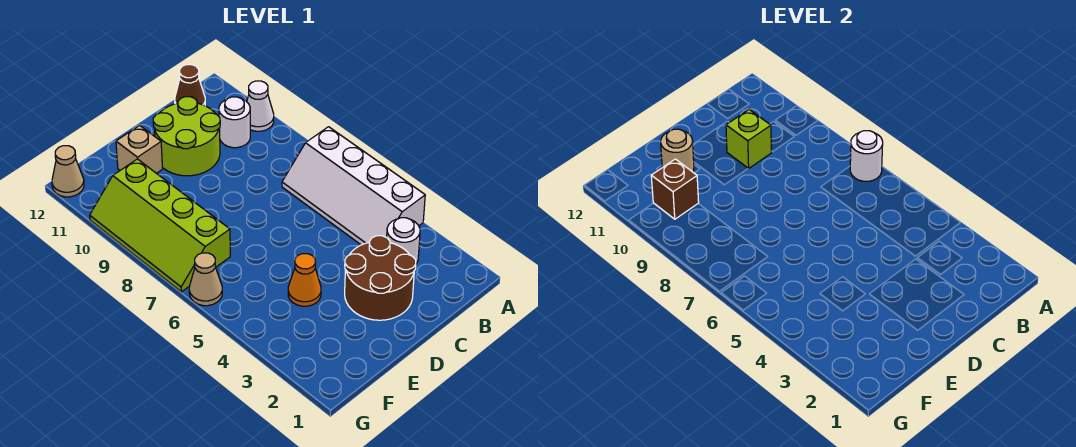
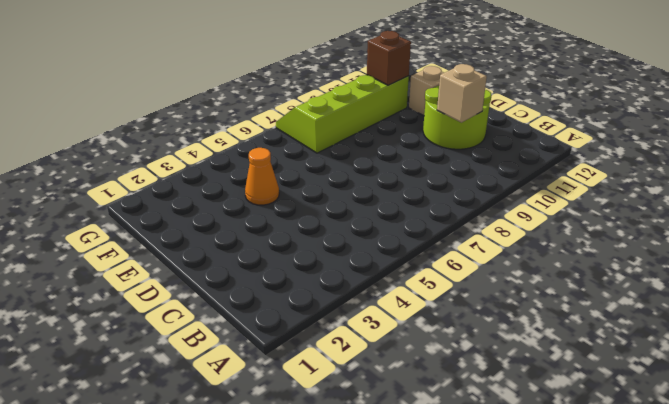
tan 1x1 brick [437,64,487,123] -> lime 1x1 brick [726,110,771,169]
none -> white 2x4 slope [282,127,425,245]
none -> white 1x1 cone [247,81,274,131]
none -> white 1x1 round brick [387,218,420,264]

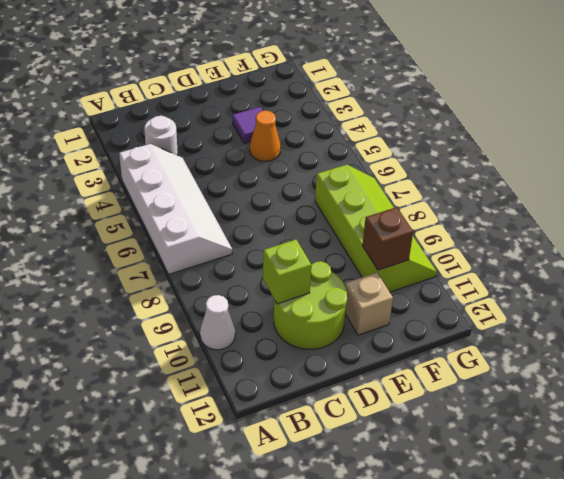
purple 1x1 tile [232,107,263,143] -> none
none -> white 1x1 round brick [219,97,250,148]
none -> brown 1x1 cone [175,65,205,106]
none -> brown 2x2 round brick [345,236,416,320]

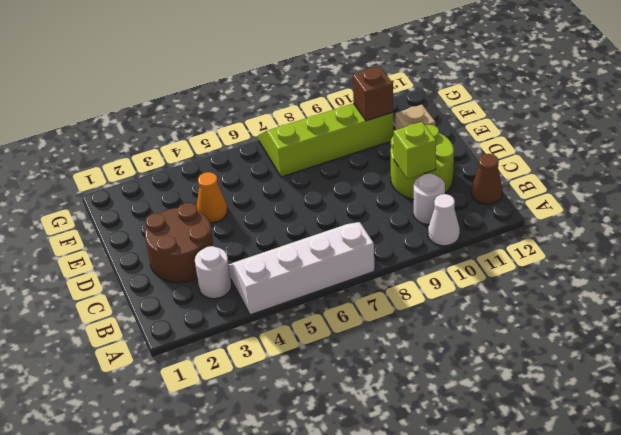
none -> tan 1x1 cone [189,253,222,306]
none -> tan 1x1 cone [52,146,84,197]
none -> white 1x1 round brick [850,131,883,181]

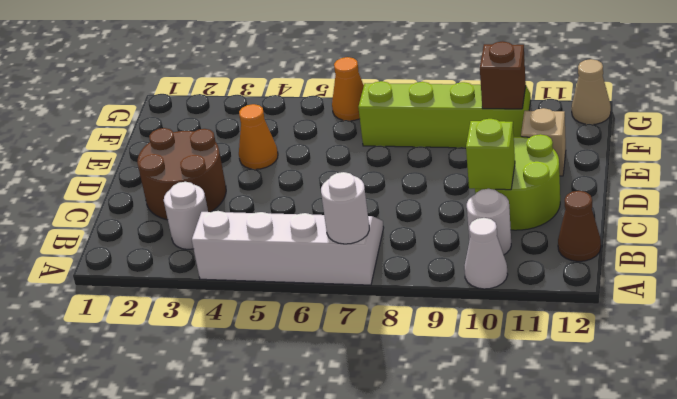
orange 1x1 cone [332,57,364,121] -> tan 1x1 cone [189,253,222,306]
none -> tan 1x1 round brick [661,129,694,172]

